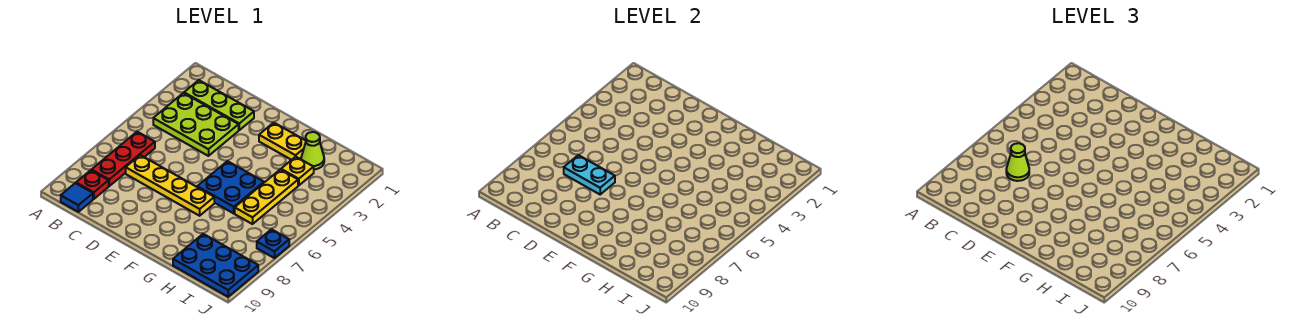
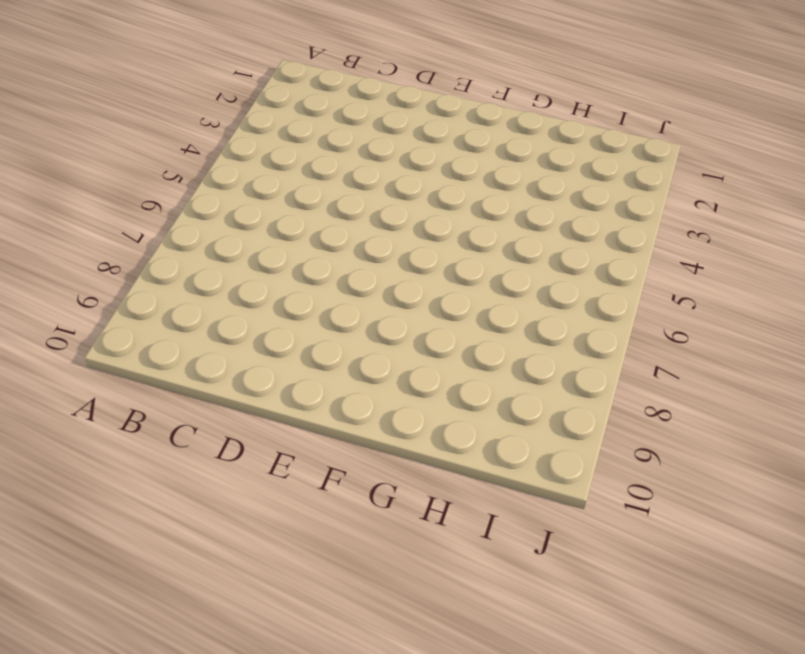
none -> lime 1x3 plate [184,80,254,130]
none -> lime 2x3 plate [153,93,239,156]
none -> red 1x3 plate [91,132,155,186]

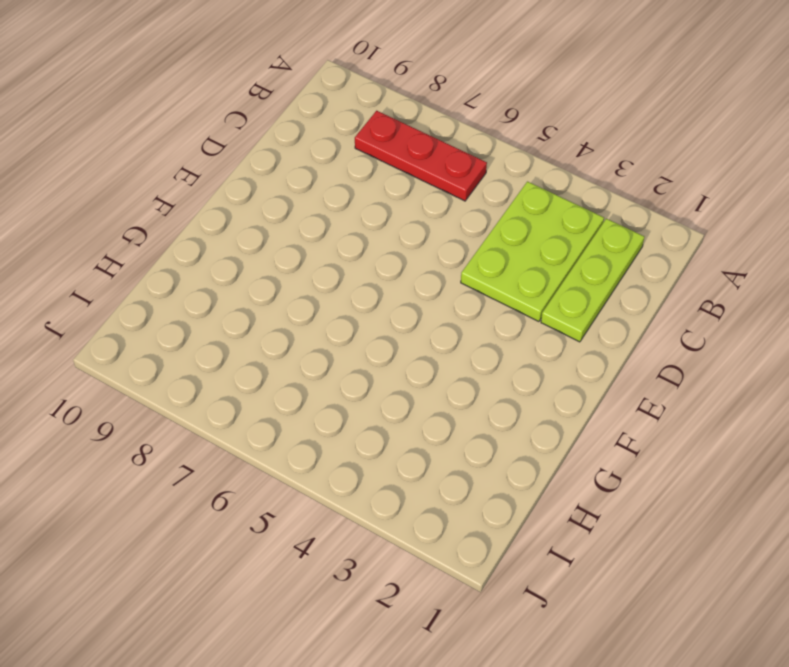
none -> red 1x1 plate [76,170,109,199]
none -> blue 1x1 tile [61,183,93,212]
none -> yellow 1x4 plate [126,155,214,216]

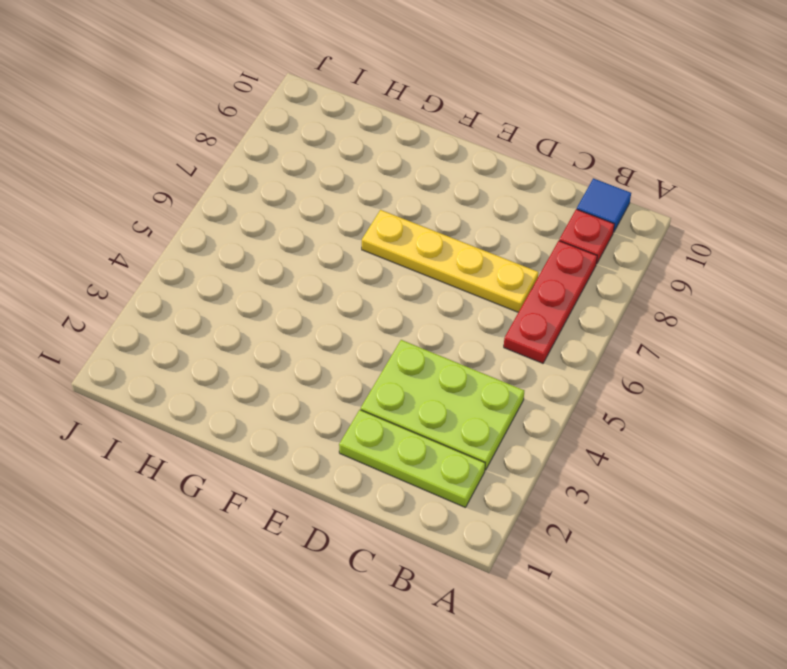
none -> yellow 1x2 plate [259,123,306,160]
none -> blue 2x2 plate [197,161,264,213]
none -> lime 1x1 cone [301,132,324,169]

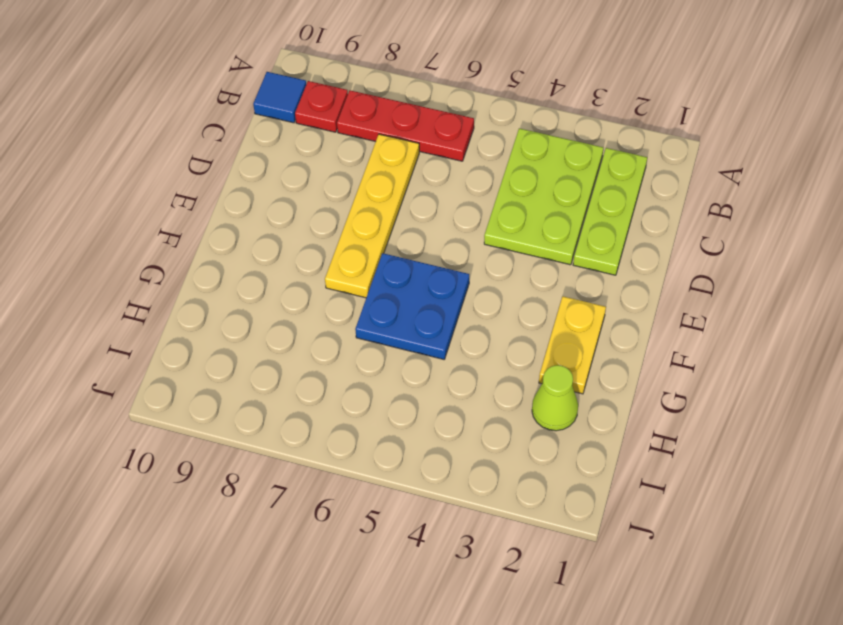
none -> yellow 1x1 plate [281,157,314,186]
none -> yellow 1x3 plate [235,170,298,224]
none -> blue 2x3 plate [173,234,258,297]

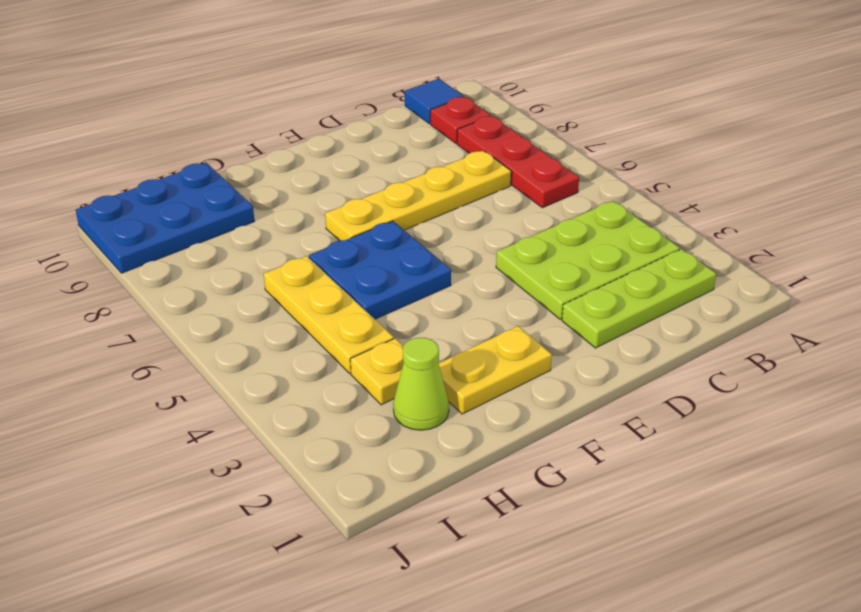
none -> blue 1x1 plate [257,229,289,258]
none -> cyan 1x2 plate [564,155,615,194]
none -> lime 1x1 cone [1006,143,1029,181]

